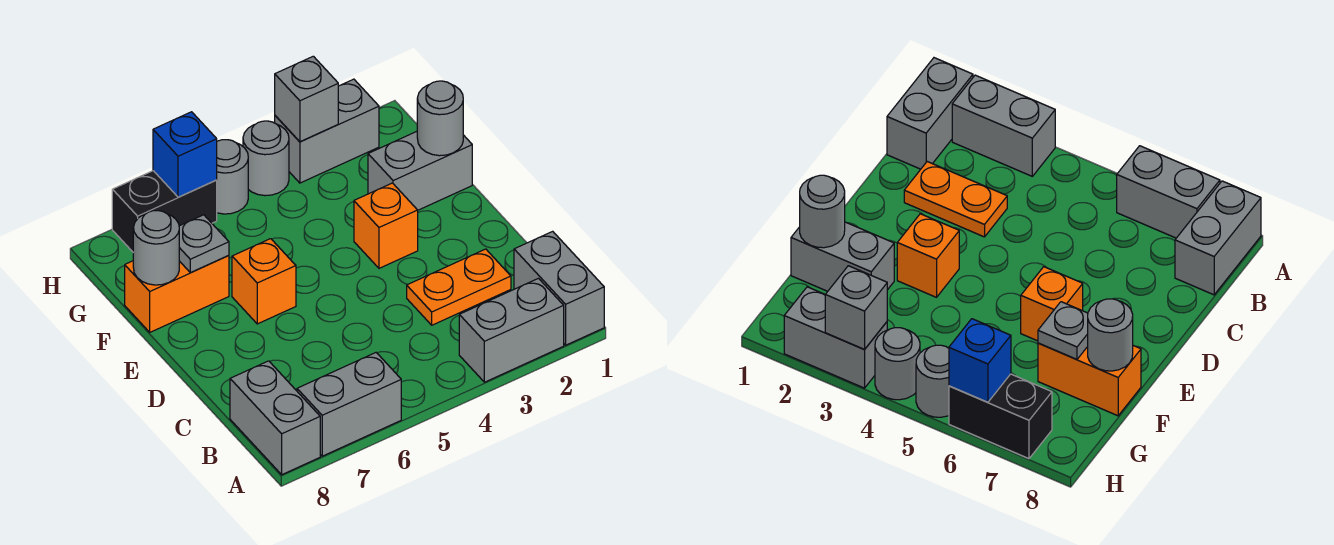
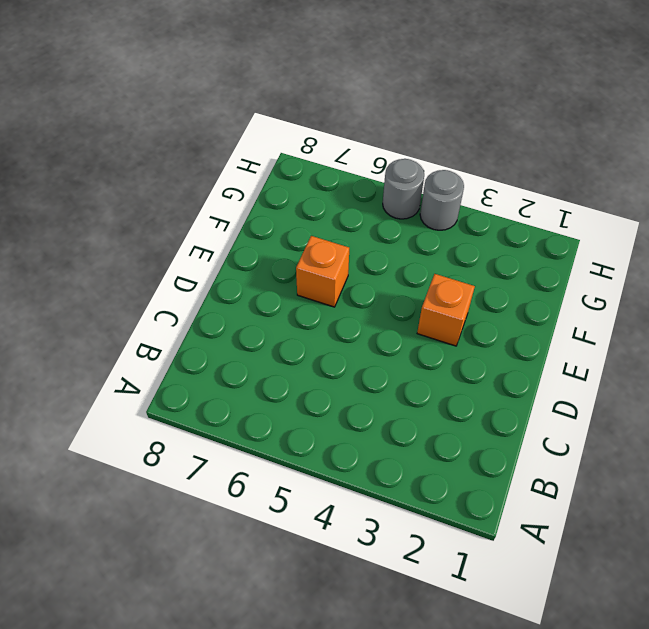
none -> grey 1x2 brick [514,231,604,345]
none -> grey 1x2 brick [459,278,564,382]
none -> grey 1x2 brick [297,353,401,456]

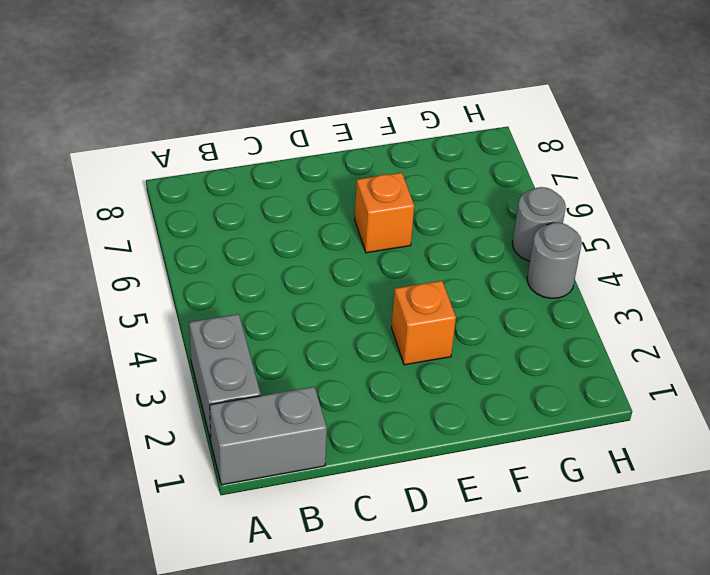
none -> grey 1x2 brick [297,353,401,456]
none -> grey 1x2 brick [230,361,320,475]
none -> orange 1x2 plate [407,249,511,325]

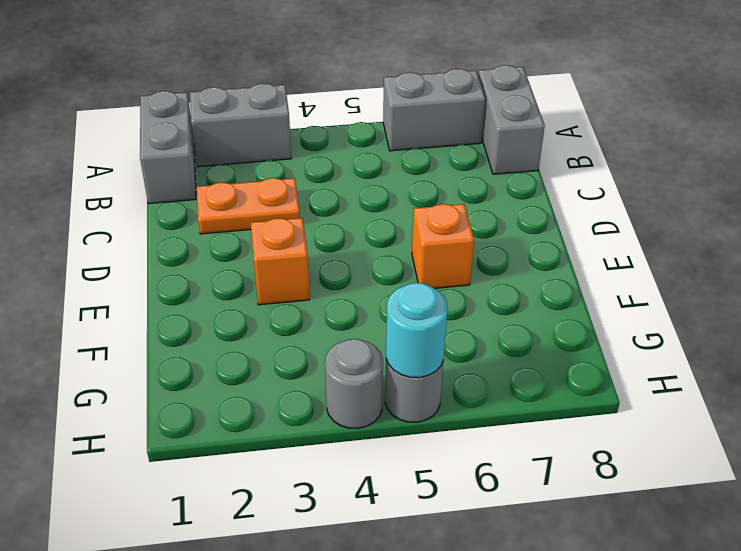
cyan 1x1 round brick [386,283,447,378] -> none
none -> grey 1x2 brick [368,132,472,210]
none -> orange 1x2 brick [125,256,229,332]
none -> grey 1x2 brick [275,79,379,183]

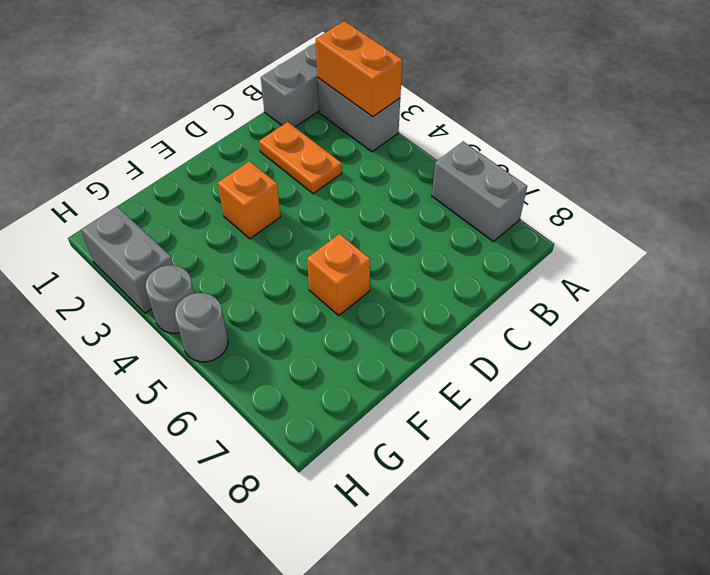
orange 1x2 brick [316,21,402,117] -> orange 1x2 brick moved to [125,256,229,332]
none -> grey 1x2 brick [230,361,320,475]
none -> grey 1x2 brick [368,132,472,210]
none -> black 1x2 brick [112,171,217,252]

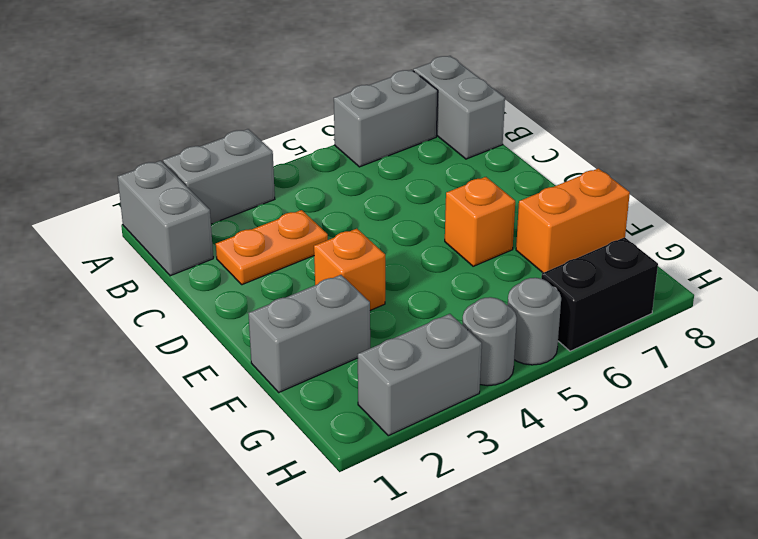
none -> grey 1x1 round brick [417,81,463,156]
none -> grey 1x1 plate [179,215,229,273]
none -> grey 1x1 round brick [133,211,179,285]

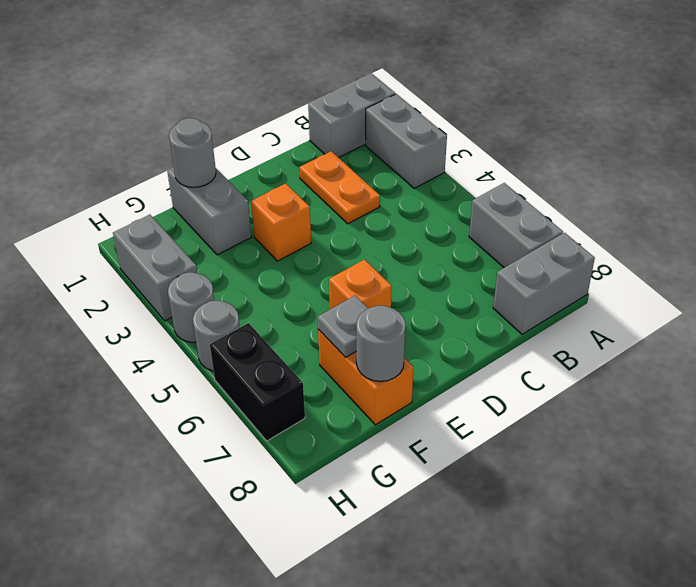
none -> grey 1x1 brick [275,56,338,142]
none -> blue 1x1 brick [153,112,217,197]

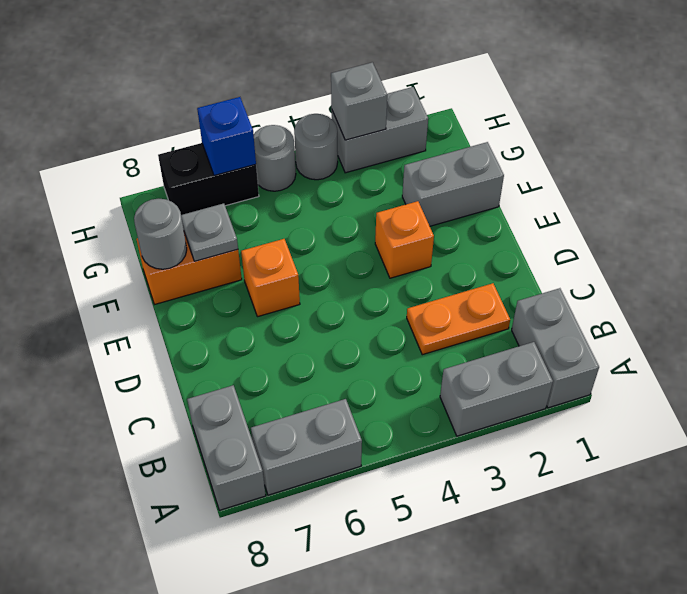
none -> grey 1x1 round brick [417,81,463,156]

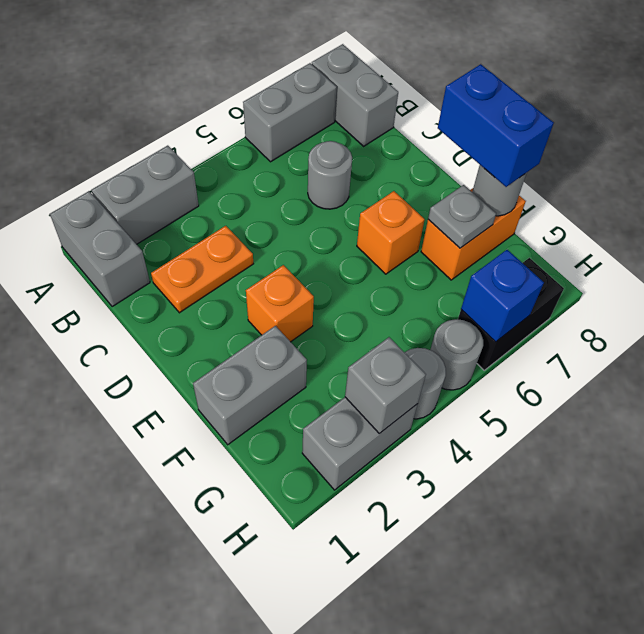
grey 1x1 round brick [308,141,352,209] -> grey 1x1 round brick moved to [417,81,463,156]
blue 1x2 brick [438,64,554,187] -> none

